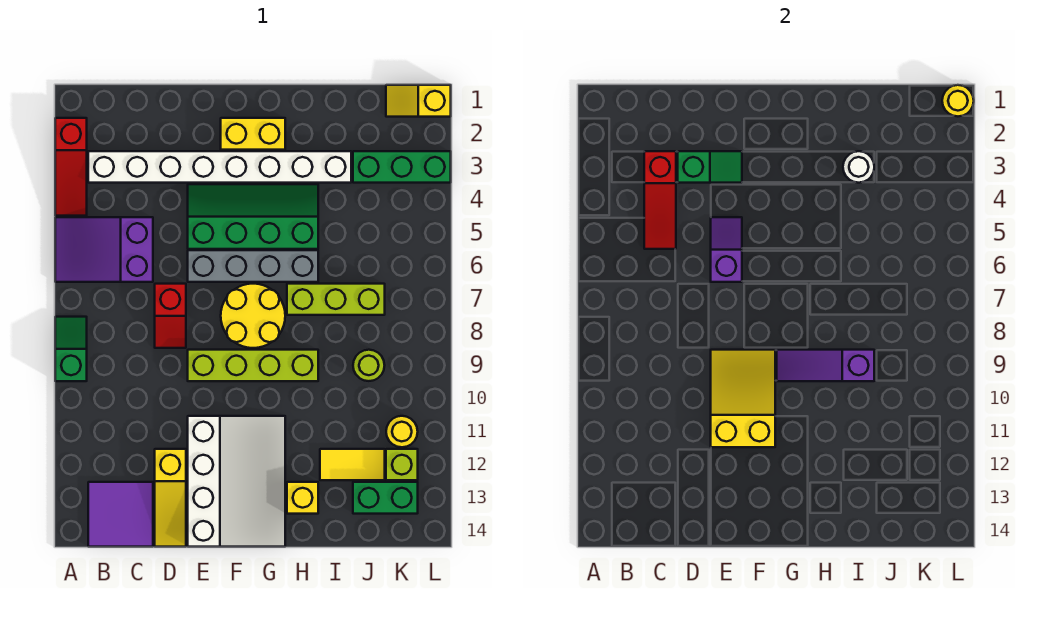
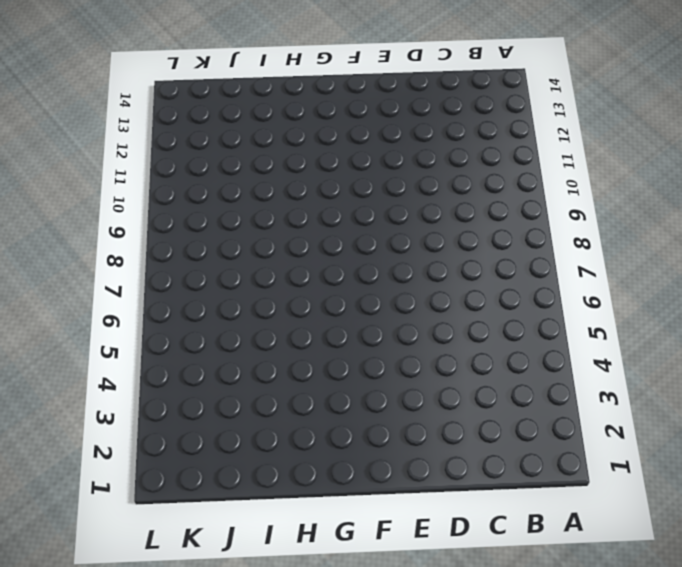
none -> red 1x3 slope [55,118,87,216]
none -> purple 2x3 slope [55,217,153,282]
none -> green 1x2 slope [55,317,87,381]

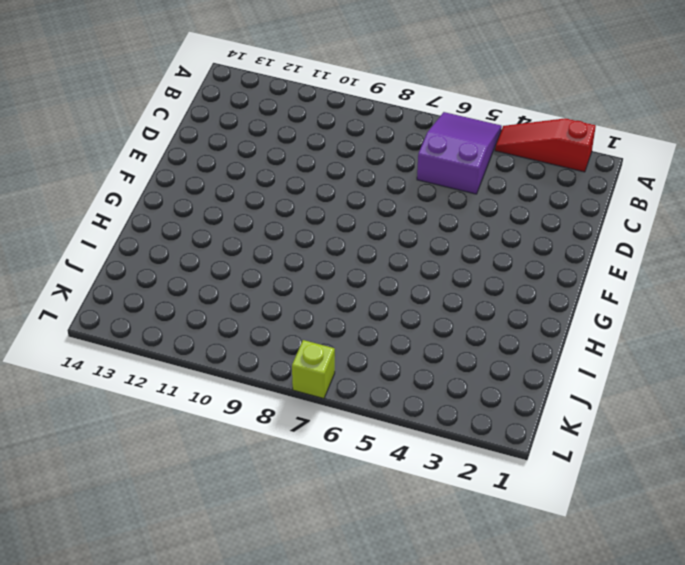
lime 1x1 brick [292,340,335,399] -> lime 1x1 brick moved to [386,449,418,480]
none -> green 1x2 slope [55,317,87,381]
none -> white 1x8 brick [88,151,351,183]
none -> purple 2x2 tile [88,482,153,547]

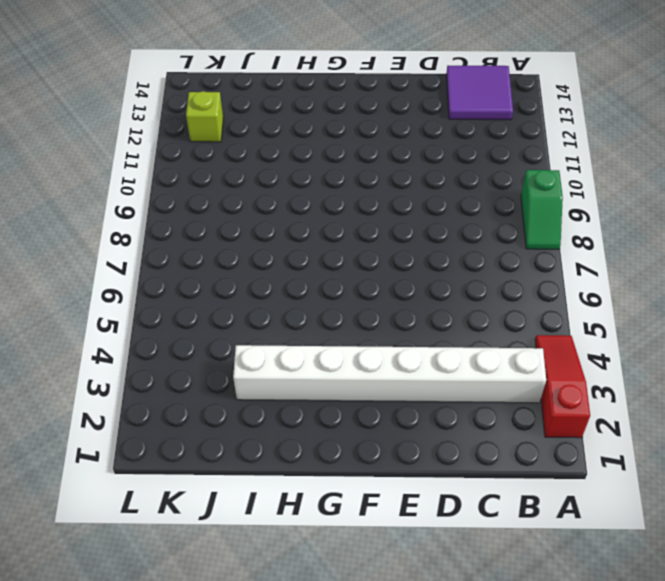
none -> purple 2x3 slope [55,217,153,282]
none -> red 1x2 slope [155,284,186,348]
none -> yellow 1x3 slope [155,449,186,547]

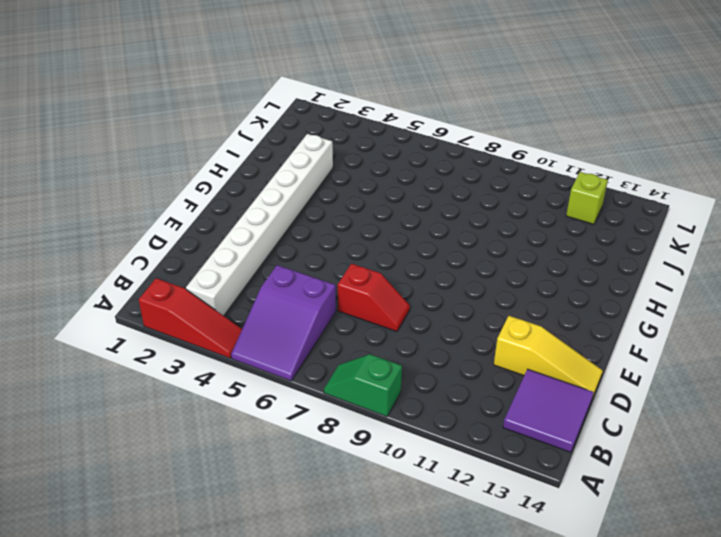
none -> green 2x4 slope [188,184,318,249]
none -> grey 1x4 brick [188,250,318,282]
none -> lime 1x4 brick [188,350,318,381]

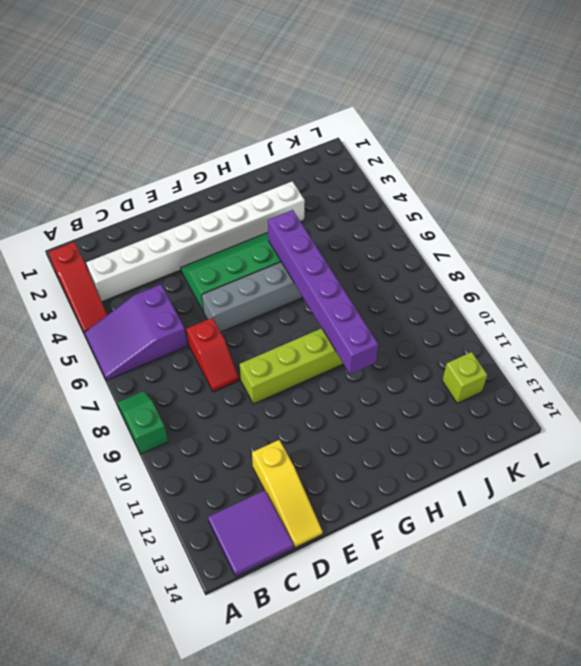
purple 1x6 brick [268,210,378,374] -> purple 1x3 slope [777,350,874,381]
none -> white 3x4 slope [188,416,285,547]
none -> yellow 1x2 brick [221,118,285,150]
none -> yellow 2x2 round brick [221,284,285,348]

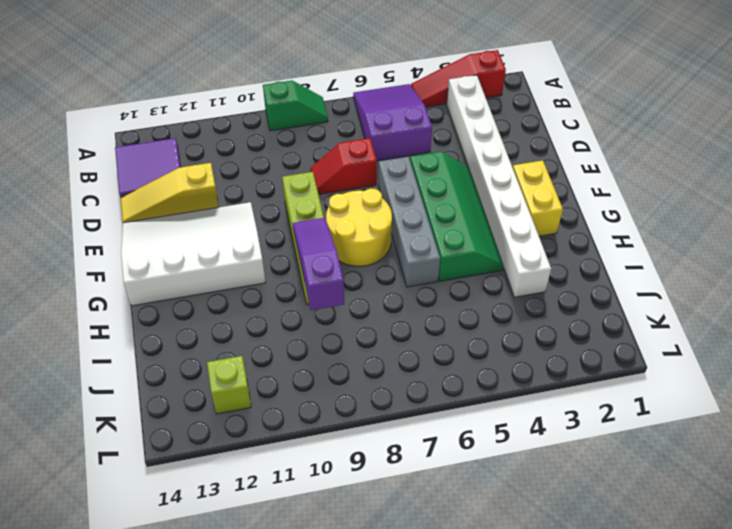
white 3x4 slope [121,202,266,306] -> white 3x4 slope turned to [188,416,285,547]
none -> lime 1x3 brick [287,284,385,315]
none -> yellow 1x1 brick [287,482,318,514]
none -> yellow 1x2 tile [320,449,385,480]

